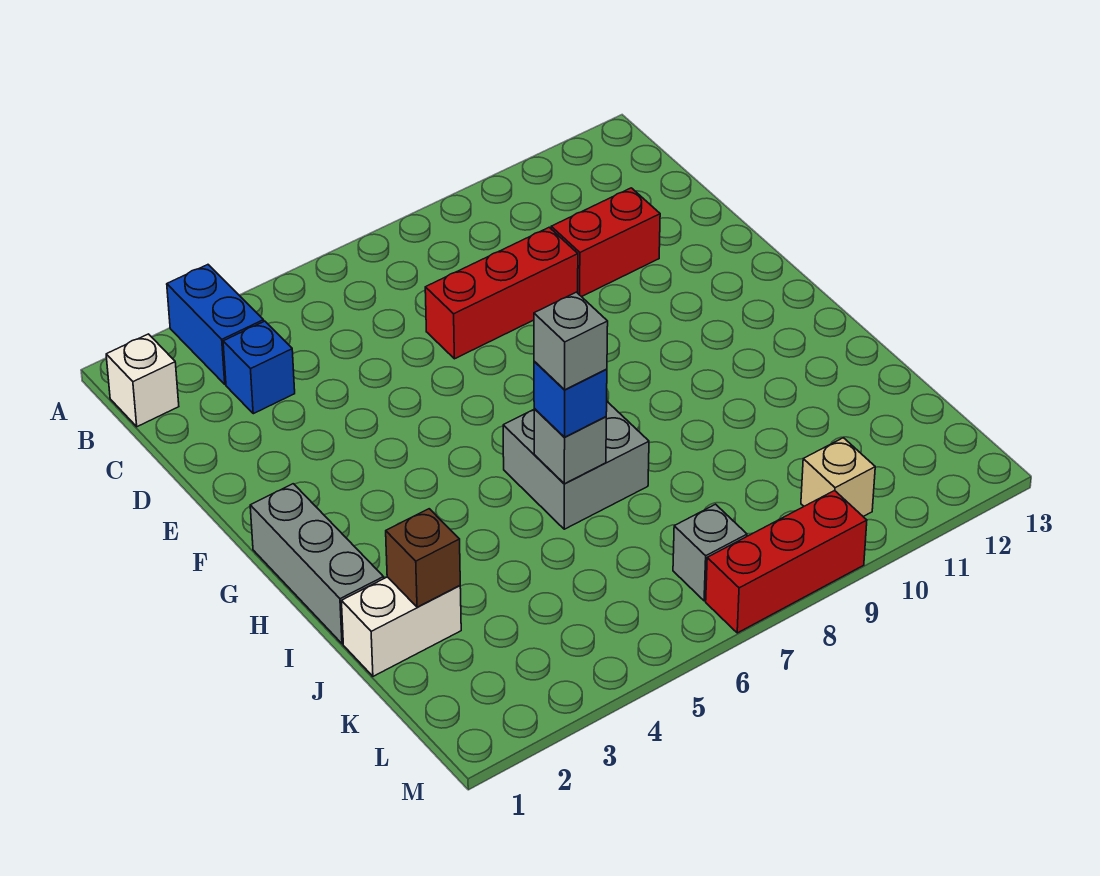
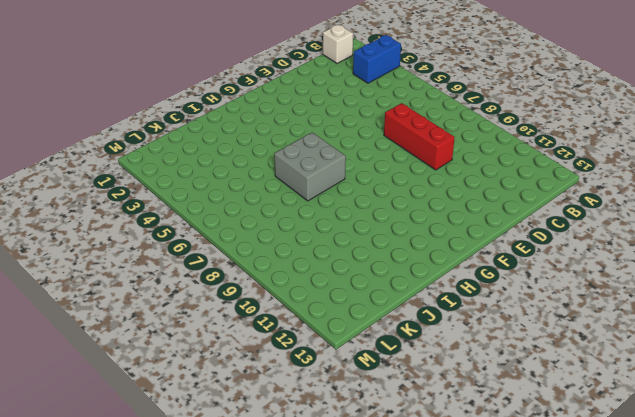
none -> blue 1x1 brick [223,321,295,414]
none -> red 1x2 brick [551,188,660,297]
none -> grey 1x3 brick [250,484,384,644]

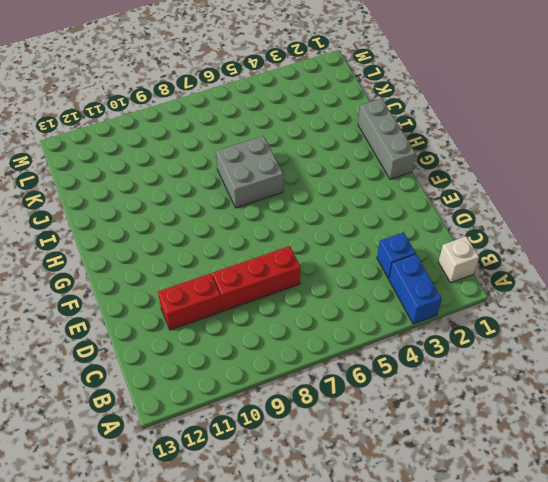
none -> white 1x2 brick [342,577,461,676]
none -> grey 1x1 brick [673,504,747,601]
none -> tan 1x1 brick [801,438,875,516]

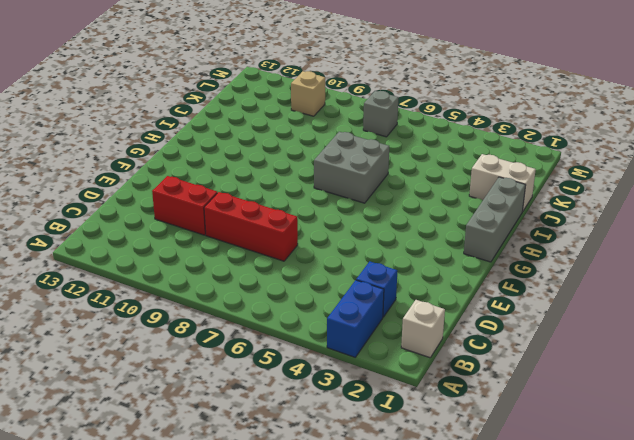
none -> red 1x3 brick [706,491,867,633]
none -> grey 1x1 brick [534,408,606,484]
none -> brown 1x1 brick [386,509,460,607]

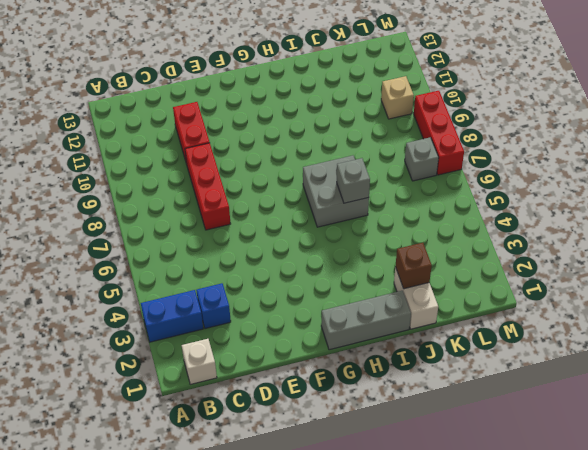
none -> blue 1x1 brick [534,362,607,437]
none -> grey 1x1 brick [534,292,608,390]

